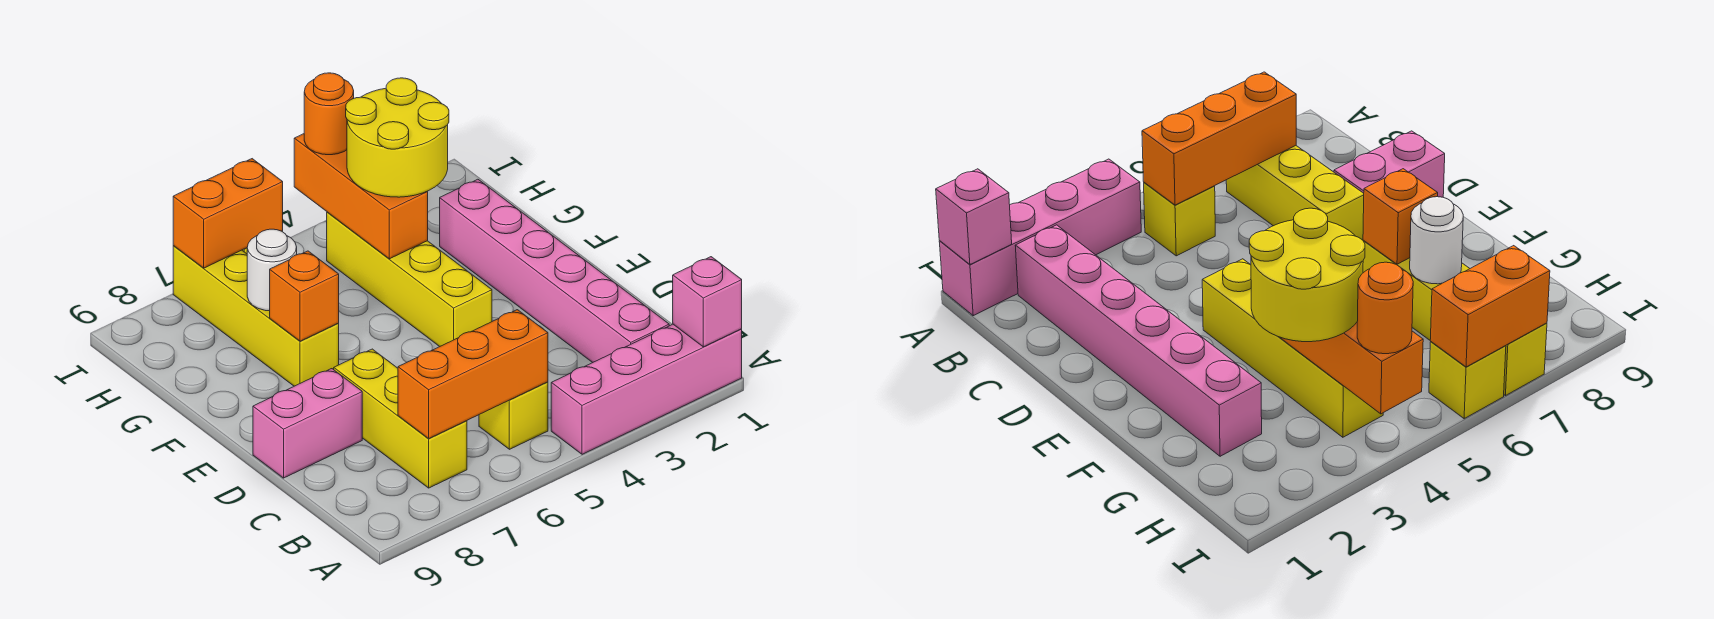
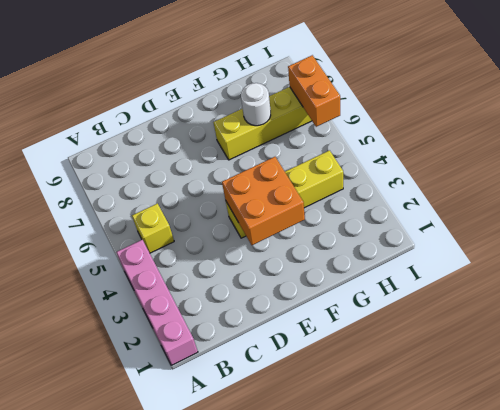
orange 2x2 brick [222,157,305,245] -> none
none -> pink 1x6 brick [440,179,669,363]
none -> yellow 1x3 brick [334,349,467,488]
none -> pink 1x2 brick [253,369,362,478]

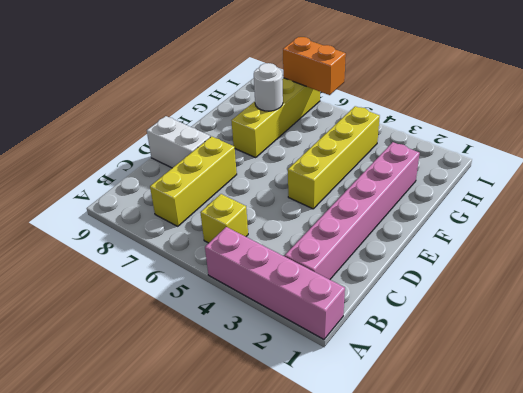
white 1x2 brick [147,116,210,168] -> pink 1x2 brick [253,369,362,478]
none -> yellow 1x1 brick [1429,342,1506,419]
none -> pink 1x1 brick [673,257,742,347]
none -> orange 1x3 brick [398,310,548,438]

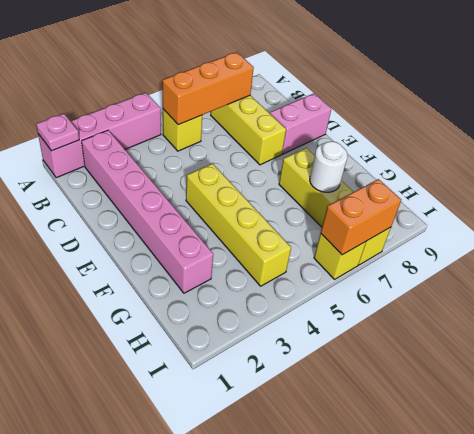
pink 1x1 plate [36,114,79,151] -> pink 1x1 brick [673,257,742,347]
none -> orange 1x1 brick [270,251,339,341]
none -> orange 1x3 brick [294,134,428,259]
none -> yellow 2x2 round brick [346,78,449,197]

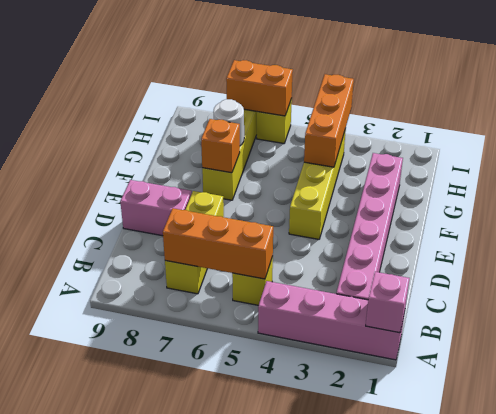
none -> yellow 2x2 round brick [346,78,449,197]
none -> orange 1x1 round brick [304,73,354,155]

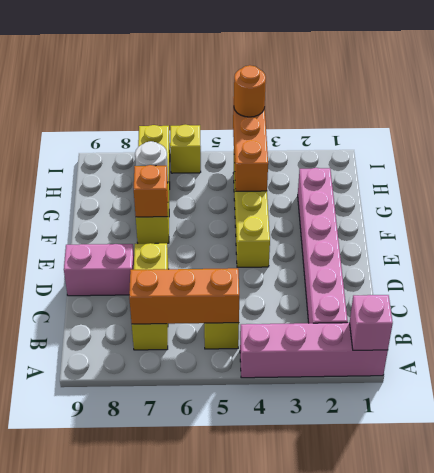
none -> orange 1x2 brick [173,159,283,268]
none -> yellow 2x2 round brick [346,78,449,197]

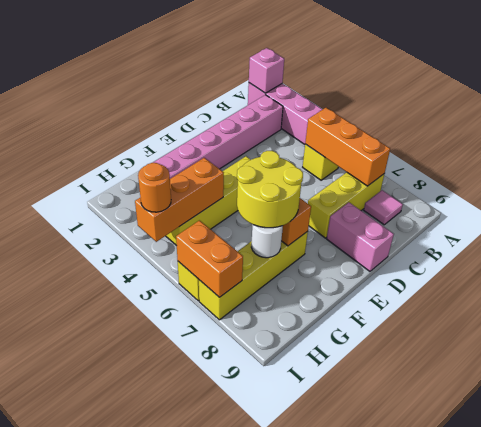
pink 1x1 tile [364,190,403,225] -> none
yellow 2x2 round brick [237,151,303,228] -> yellow 2x2 round brick moved to [346,78,449,197]

